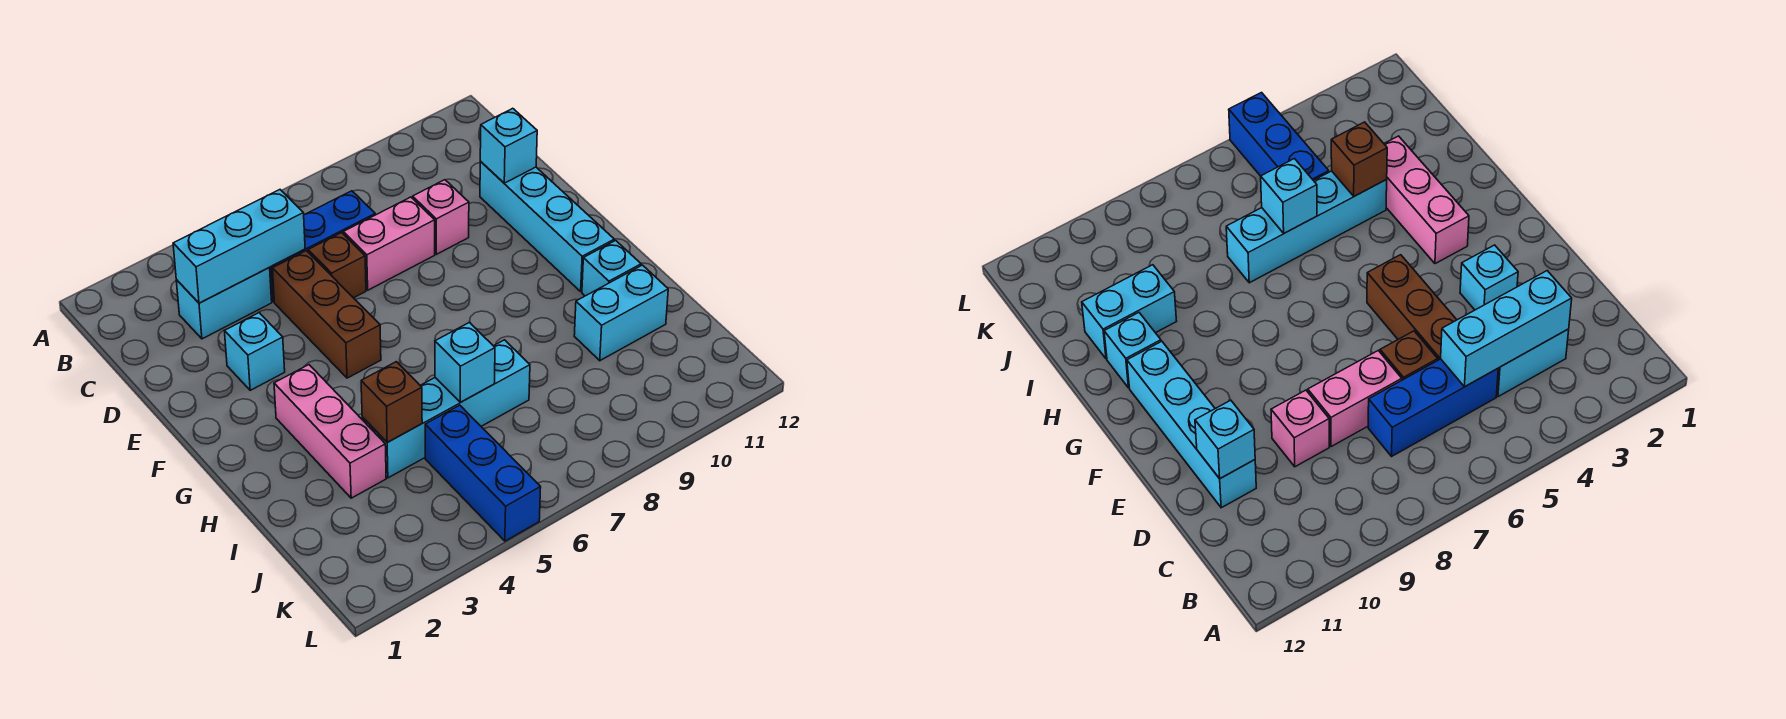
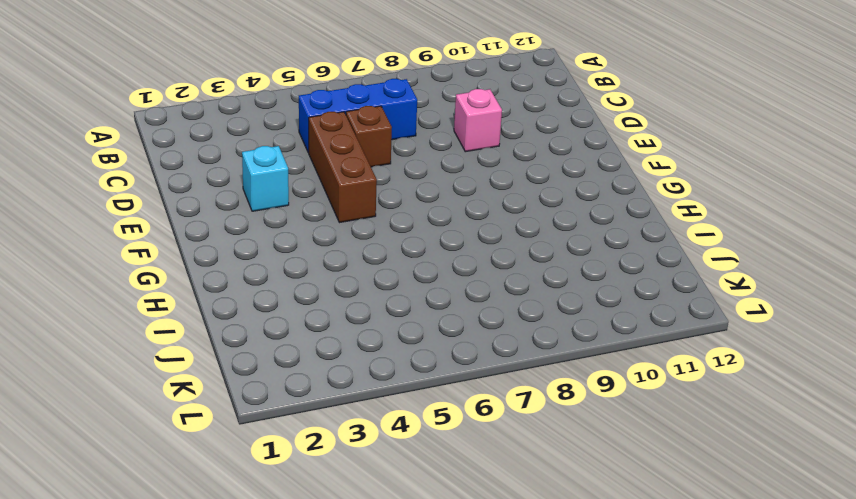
none -> cyan 1x2 brick [176,268,272,339]
none -> pink 1x2 brick [343,197,435,290]
none -> cyan 1x4 brick [480,162,614,291]

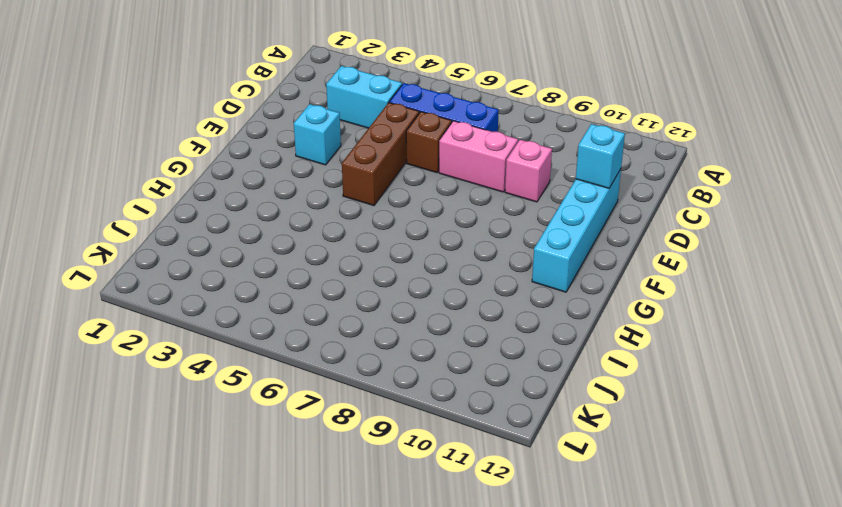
none -> pink 1x3 brick [274,365,386,498]
none -> cyan 1x1 brick [582,241,641,296]
none -> cyan 1x4 brick [362,340,530,478]

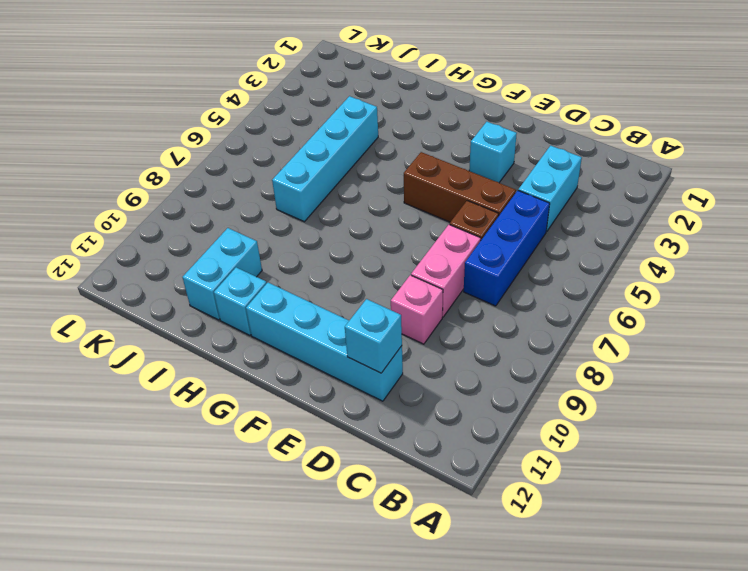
none -> pink 1x3 brick [274,365,386,498]
none -> blue 1x3 brick [425,405,541,541]
none -> cyan 1x3 brick [173,190,305,303]

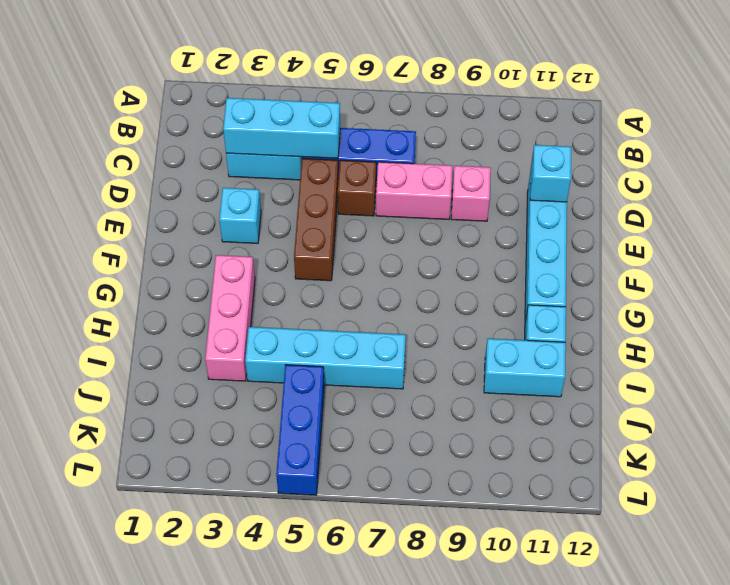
none -> brown 1x1 brick [361,362,422,442]
none -> cyan 1x1 brick [435,322,495,402]

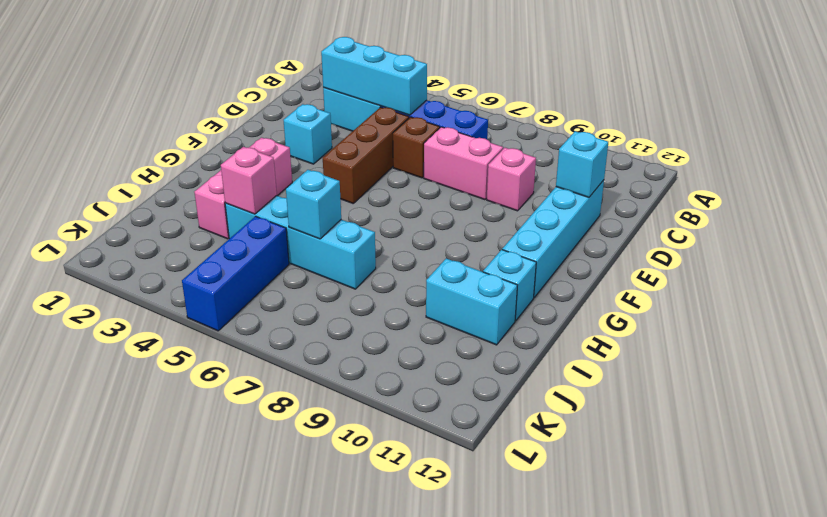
pink 1x1 brick [221,147,277,214] -> brown 1x1 brick [361,362,422,442]

